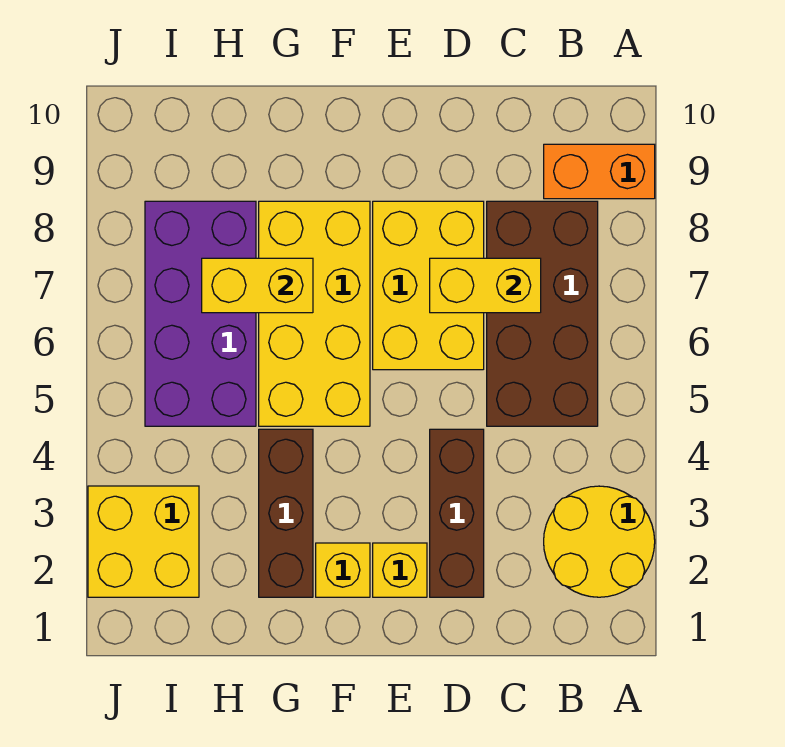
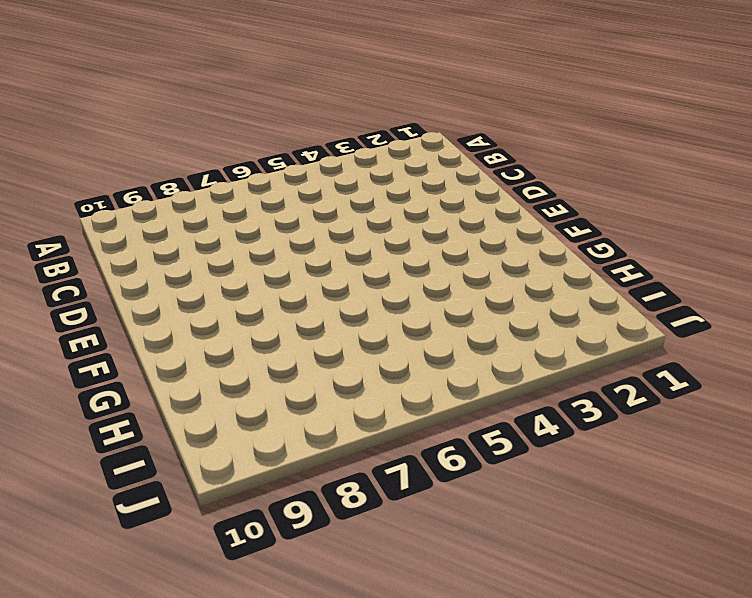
none -> yellow 2x2 round brick [544,486,655,597]
none -> orange 1x2 brick [544,144,655,199]
none -> brown 2x4 brick [487,201,598,426]

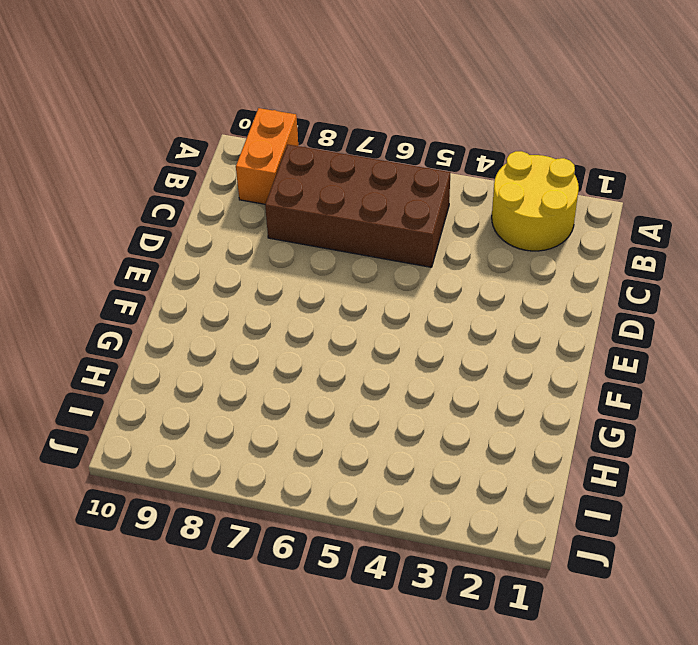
none -> brown 1x3 brick [430,429,484,597]
none -> yellow 2x3 brick [373,201,484,370]
none -> yellow 1x1 brick [373,543,427,597]

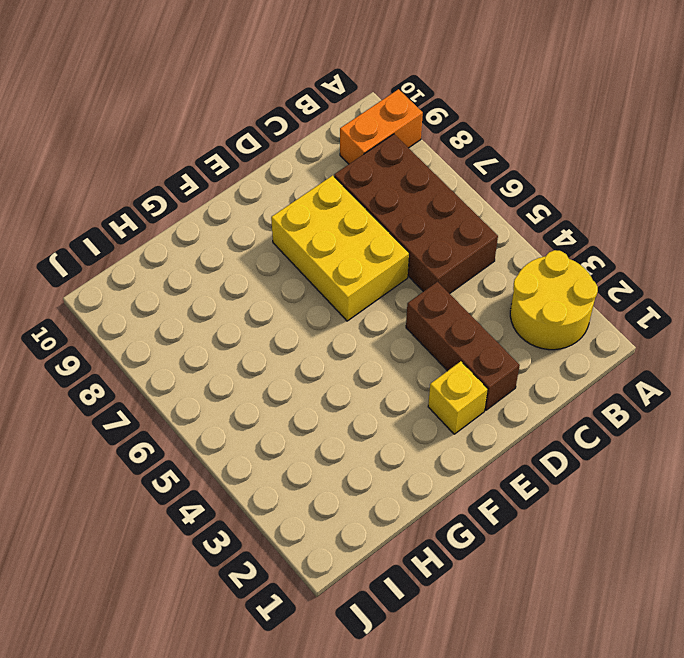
none -> yellow 1x1 brick [316,543,370,597]
none -> yellow 2x4 brick [259,201,370,426]
none -> brown 1x3 brick [259,429,313,597]

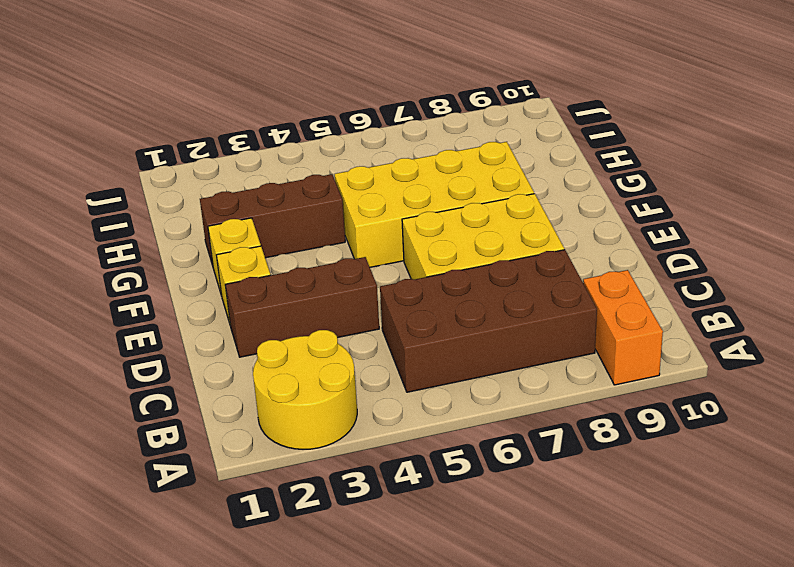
none -> purple 2x4 brick [145,201,256,426]
none -> yellow 2x2 brick [88,486,199,597]
none -> yellow 1x2 brick [430,258,541,313]

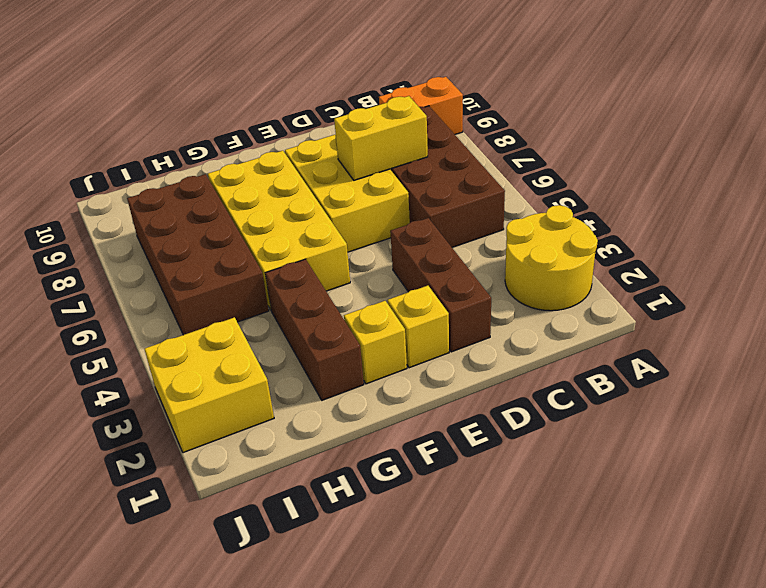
brown 2x4 brick [127,174,269,335] -> purple 2x4 brick [145,201,256,426]
none -> yellow 1x2 brick [202,258,313,313]

